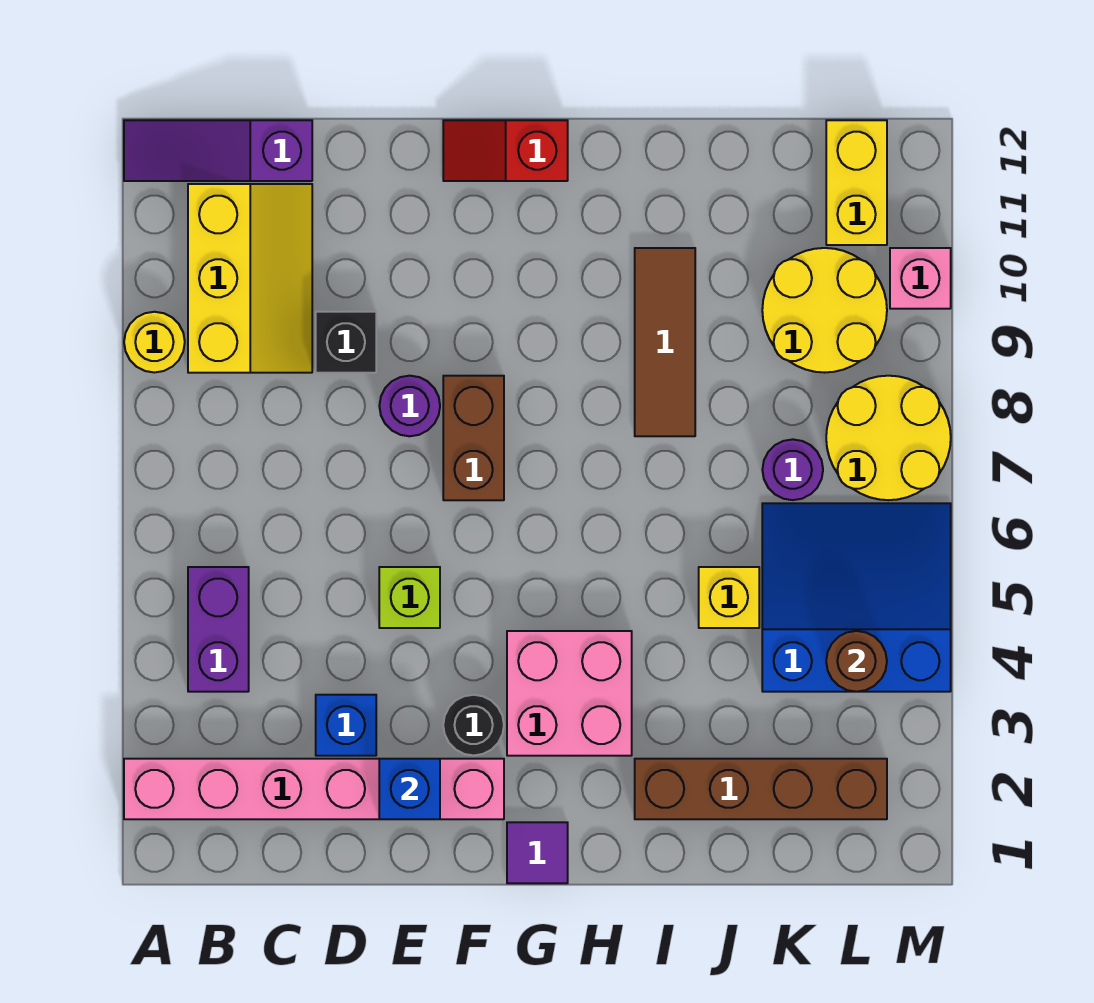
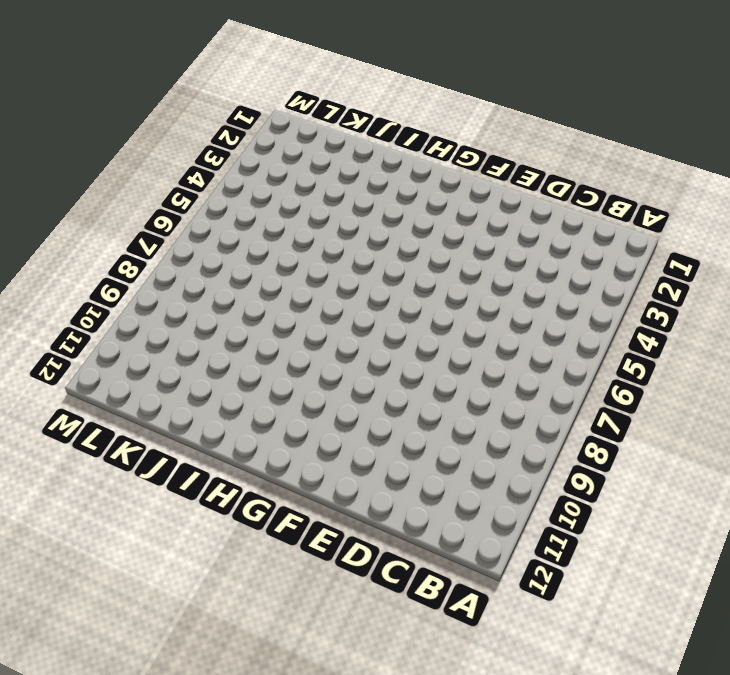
none -> pink 1x6 brick [124,759,504,819]
none -> yellow 1x1 round brick [124,312,185,372]
none -> purple 1x3 slope [124,120,312,181]

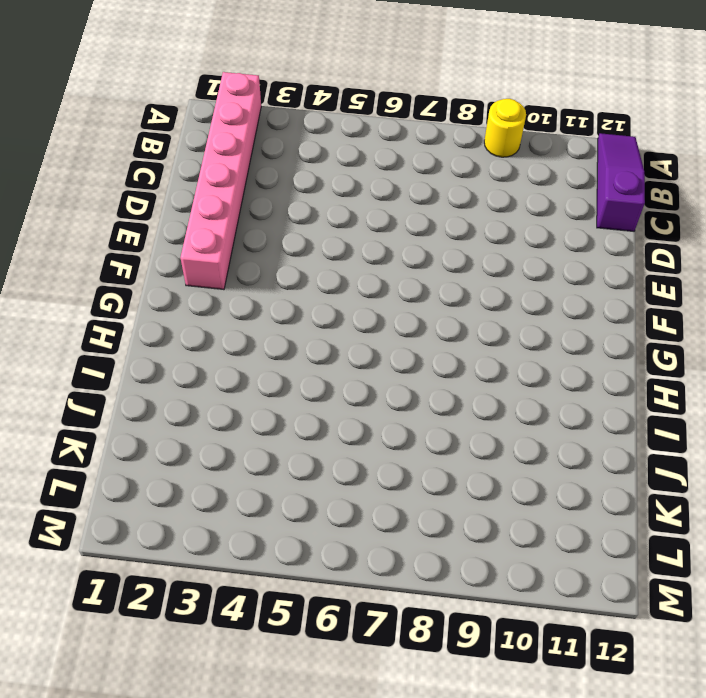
none -> purple 1x2 brick [188,567,249,692]
none -> yellow 2x3 slope [188,184,312,373]
none -> blue 1x1 brick [316,695,376,756]

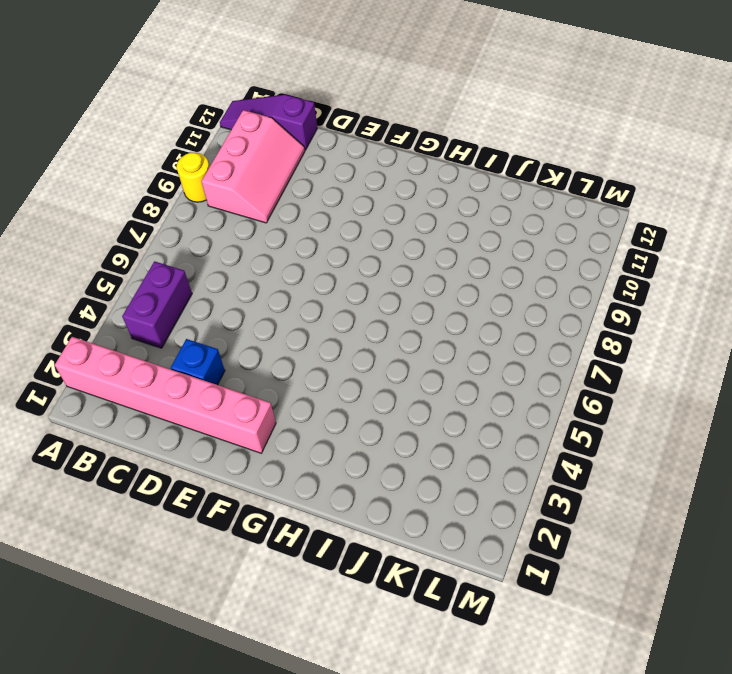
pink 2x3 slope [201,110,305,223] -> yellow 2x3 slope [188,184,312,373]
none -> black 1x1 brick [316,312,376,373]
none -> lime 1x1 brick [379,567,440,628]
none -> purple 1x1 round brick [379,376,440,436]

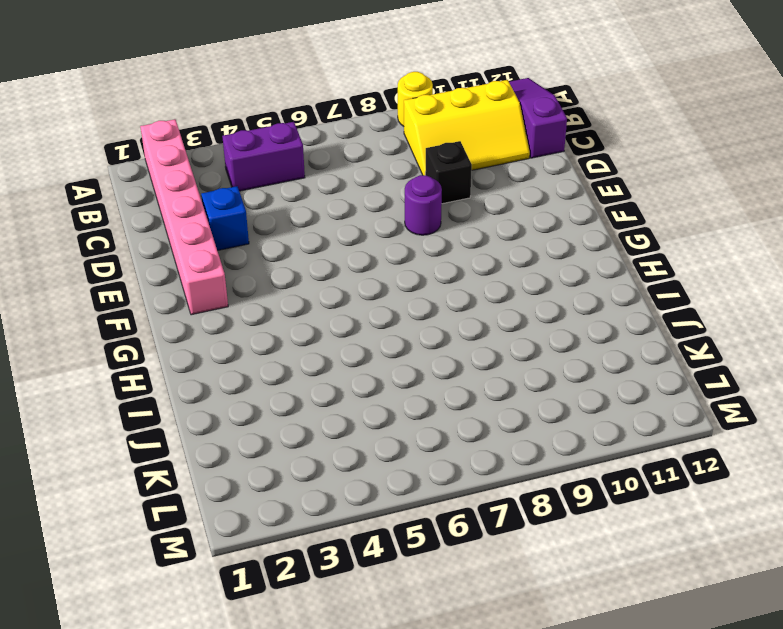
none -> lime 1x1 brick [379,567,440,628]
none -> black 1x1 round brick [443,695,504,755]
none -> brown 1x2 brick [443,376,504,500]

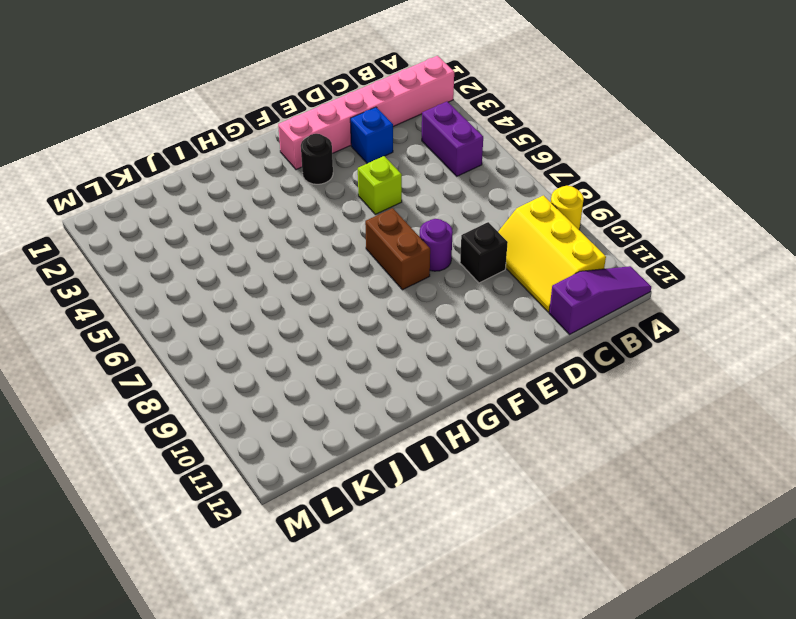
none -> red 1x2 slope [443,120,568,181]
none -> purple 1x1 tile [507,822,568,883]
none -> pink 2x2 brick [507,631,632,756]

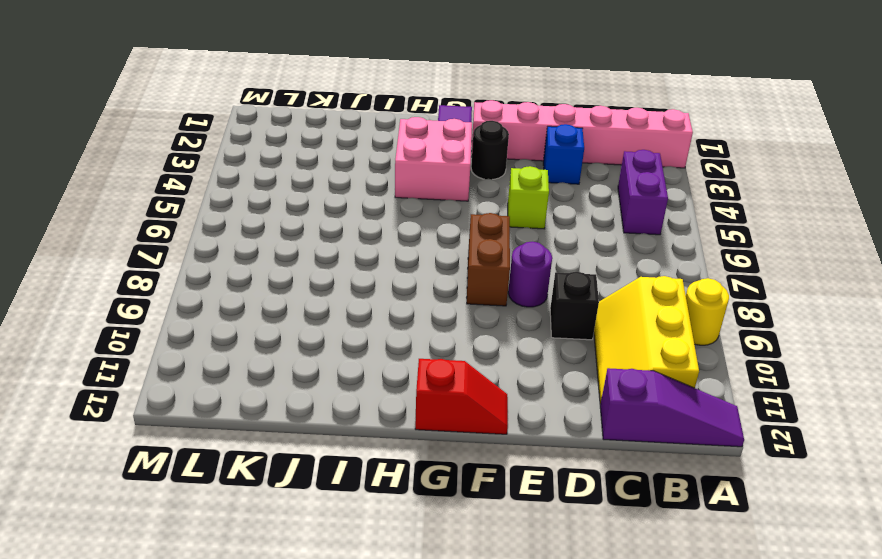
none -> brown 1x4 brick [635,759,887,819]
none -> brown 1x3 tile [635,248,695,436]
none -> yellow 1x1 brick [699,567,759,628]

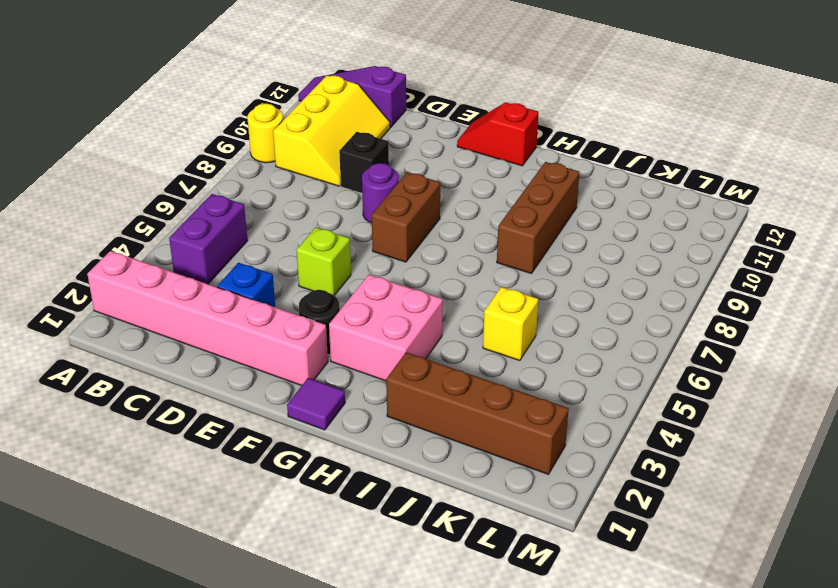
brown 1x3 brick [497,162,579,274] -> brown 1x3 tile [635,248,695,436]
none -> blue 3x3 slope [762,503,951,692]
none -> purple 1x1 round brick [762,439,823,500]
none -> yellow 2x2 round brick [762,248,887,373]

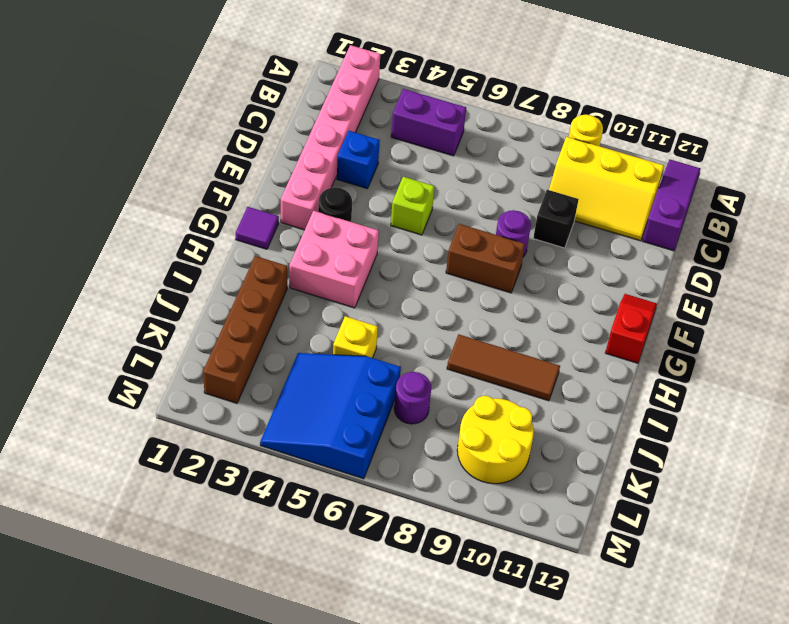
blue 3x3 slope [260,353,401,479] -> blue 3x3 slope turned to [762,503,951,692]
none -> yellow 2x2 round brick [826,376,951,500]
none -> yellow 1x2 brick [826,120,887,245]
none -> pink 1x1 brick [890,248,951,309]

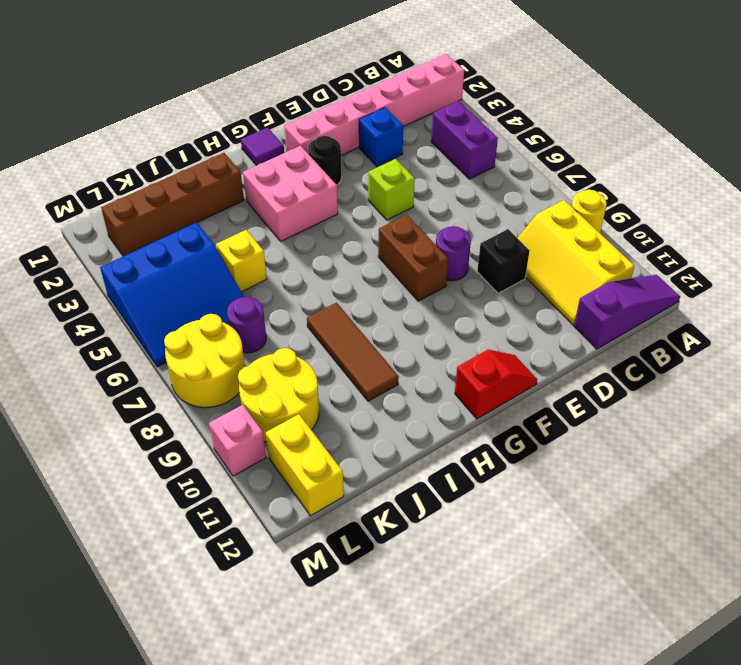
none -> blue 1x1 brick [379,759,440,819]
none -> brown 1x1 round brick [826,631,887,692]

